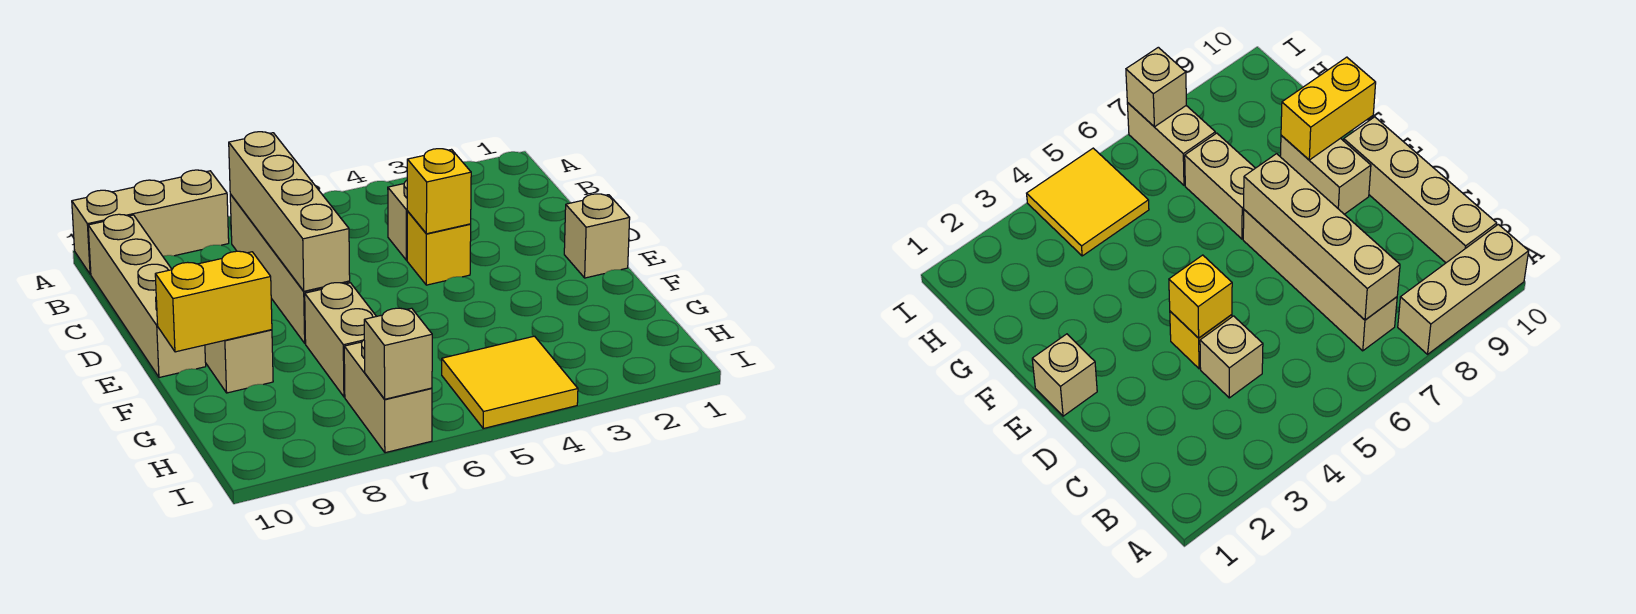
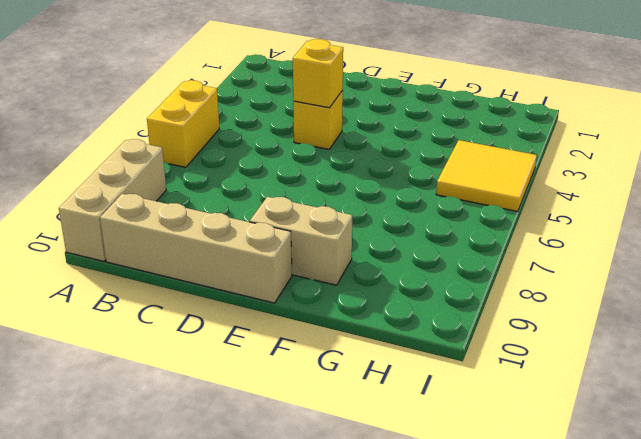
yellow 1x2 brick [147,80,219,167] -> yellow 1x2 brick moved to [155,251,272,352]
none -> tan 1x4 brick [230,194,350,343]
none -> tan 1x1 brick [388,180,407,260]
none -> tan 1x1 brick [564,194,630,278]

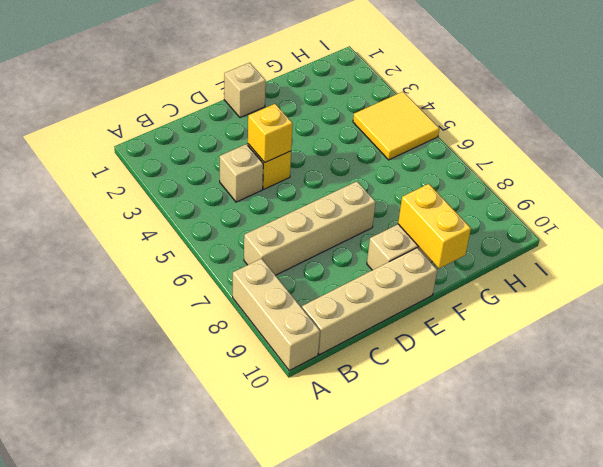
none -> tan 1x2 brick [305,283,376,397]
none -> tan 1x2 brick [344,340,432,453]
none -> tan 1x4 brick [229,132,350,291]

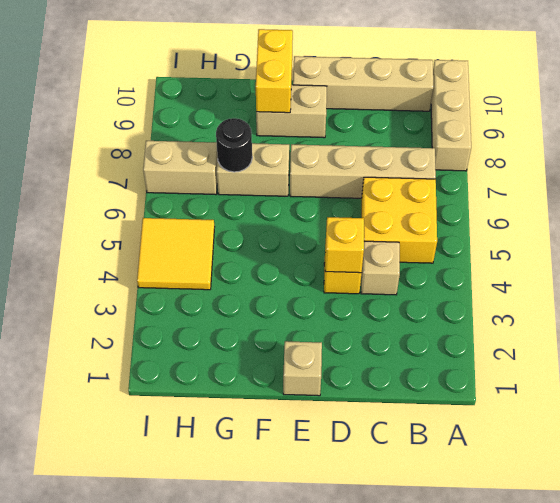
yellow 2x2 brick [362,177,437,263] -> none
black 1x1 round brick [216,118,252,172] -> none
none -> tan 1x4 brick [229,132,350,291]
none -> tan 1x1 brick [364,308,432,399]

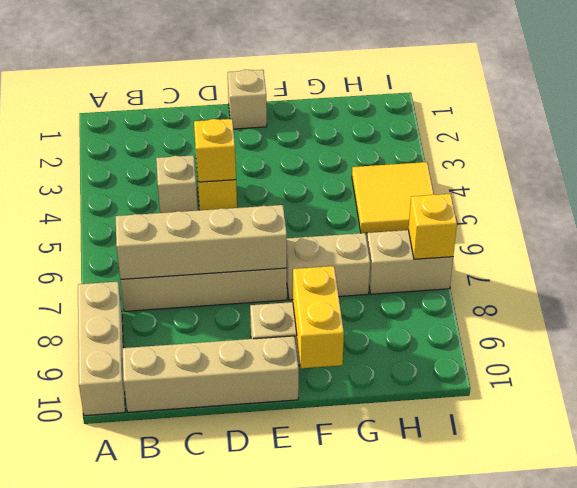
yellow 1x1 brick [408,194,457,259] -> tan 1x1 brick [364,308,432,399]

